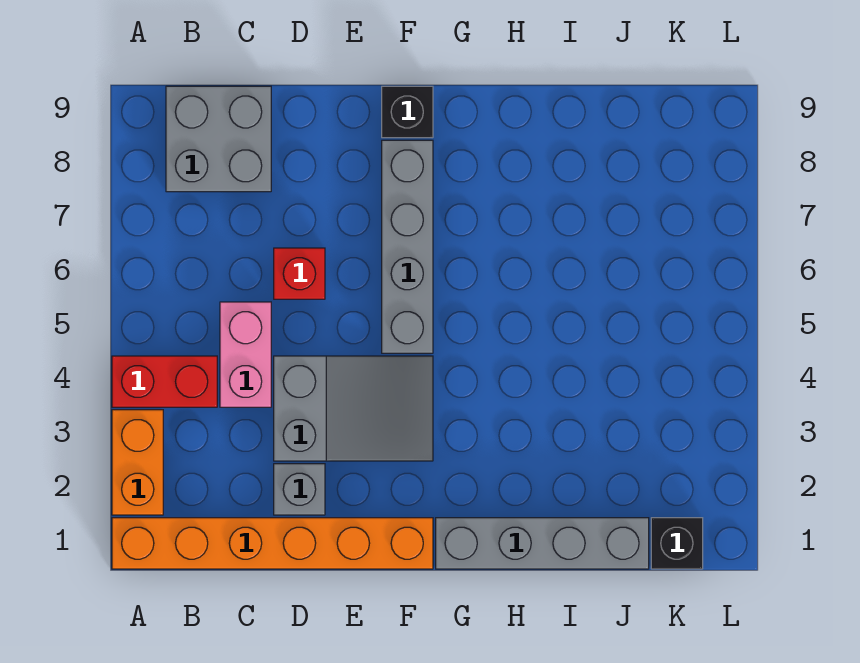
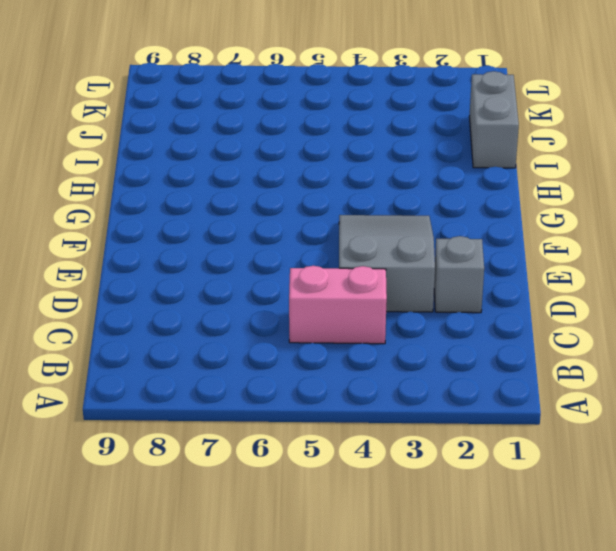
grey 1x2 brick [469,71,519,168] -> grey 1x4 brick [436,518,649,569]
none -> orange 1x6 brick [112,518,433,569]
none -> orange 1x2 brick [112,410,163,515]
none -> red 1x2 brick [112,356,217,407]

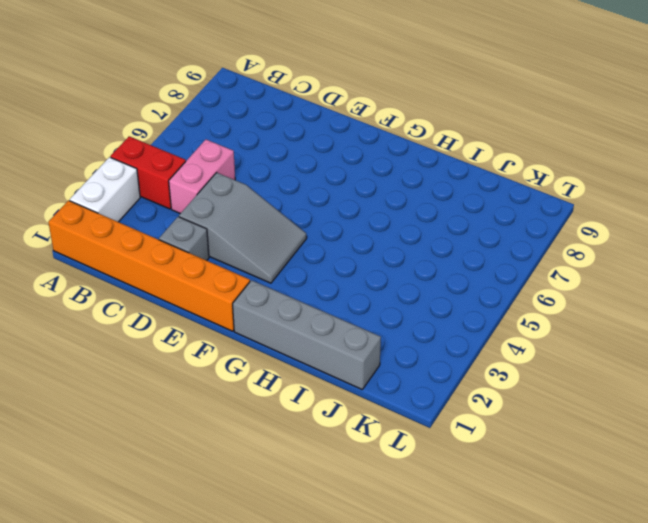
white 1x2 brick [70,157,140,222] -> orange 1x2 brick [112,410,163,515]
none -> grey 2x2 brick [166,86,271,192]
none -> red 1x1 brick [274,248,325,299]
none -> grey 1x4 brick [382,140,433,353]

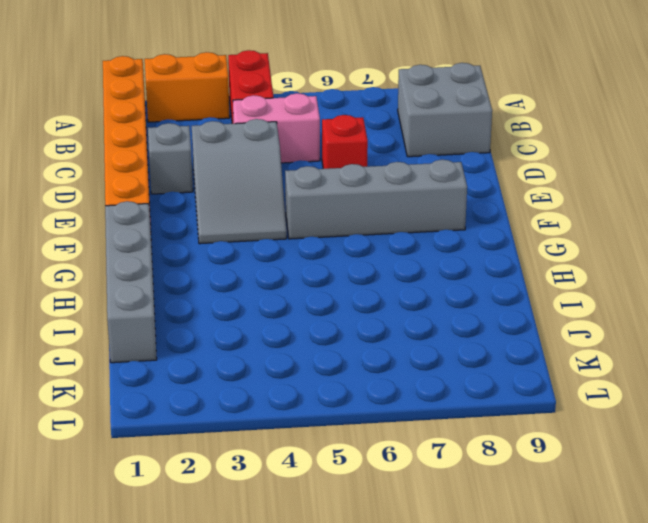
none -> black 1x1 brick [382,86,433,138]
none -> black 1x1 brick [651,518,703,569]

